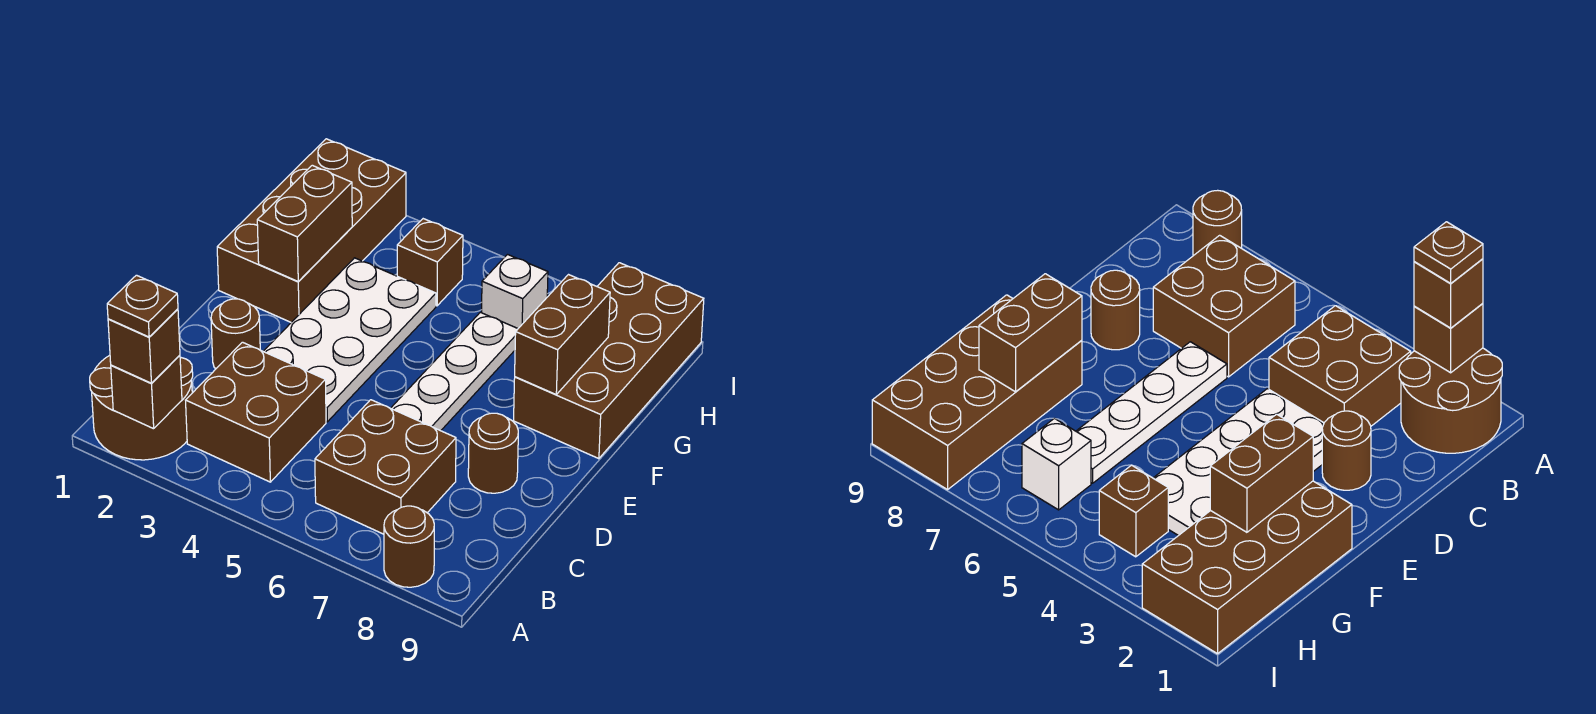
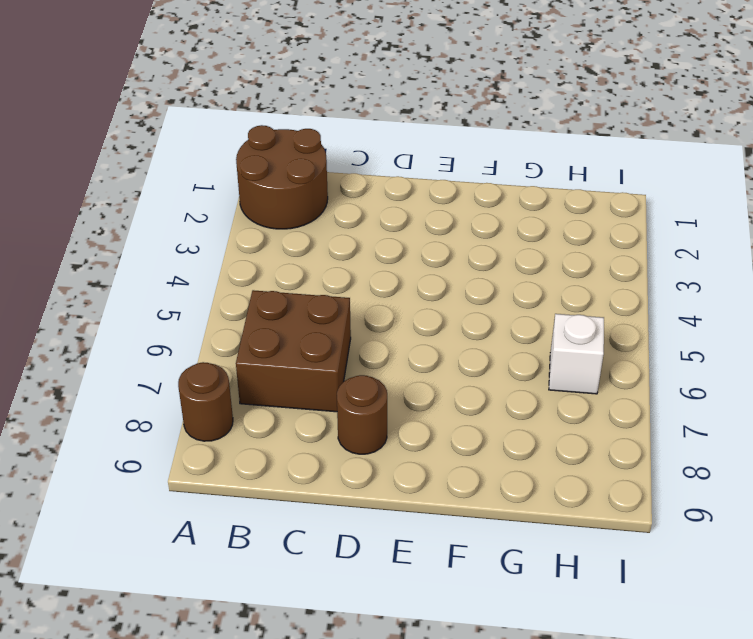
none -> brown 2x2 brick [186,342,326,482]
none -> brown 1x1 round brick [211,299,260,369]
none -> white 2x4 plate [263,258,436,422]

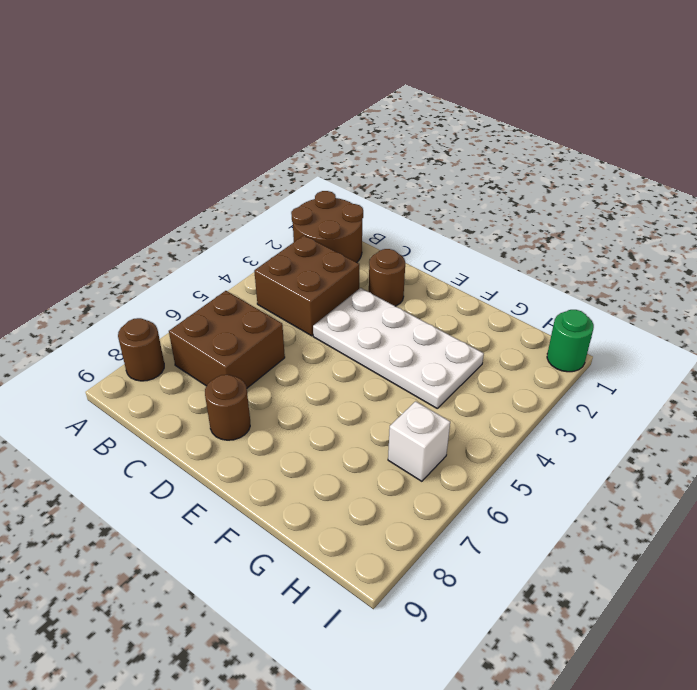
green 1x1 round brick [547,310,594,372] -> brown 2x4 brick [217,139,406,322]
none -> white 1x4 plate [391,312,518,431]
none -> brown 2x4 brick [514,263,704,459]
none -> brown 1x1 brick [397,219,463,306]

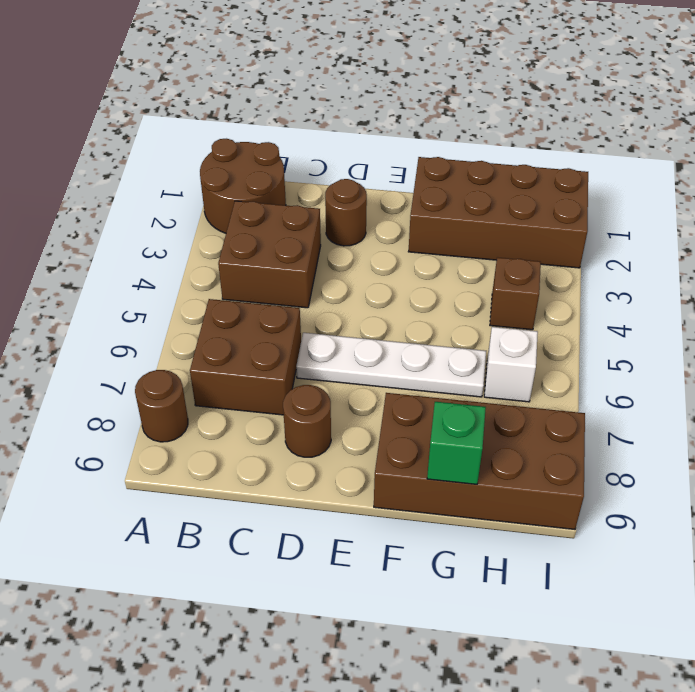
green 1x1 brick [427,402,486,484] -> none
none -> white 2x4 plate [263,258,436,422]
none -> brown 1x1 brick [111,355,182,429]
none -> brown 1x2 brick [257,165,352,282]

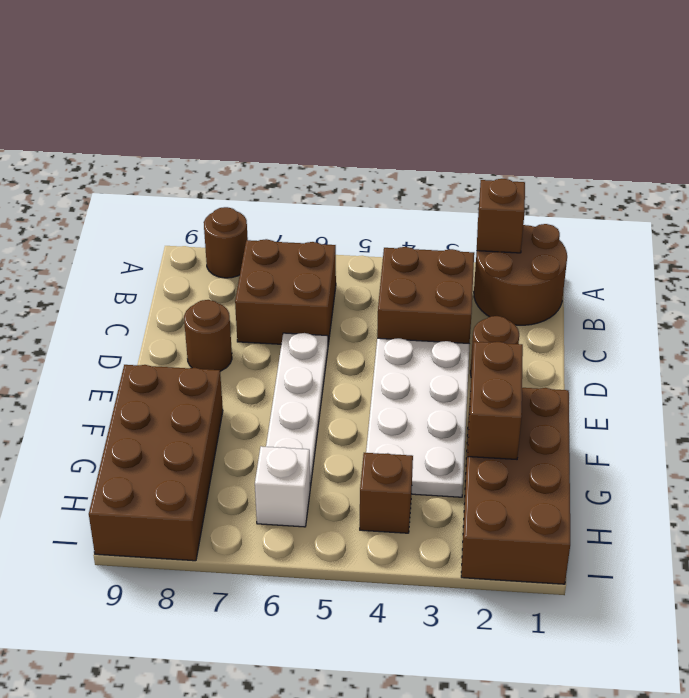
none -> brown 1x2 brick [515,275,610,394]
none -> brown 1x1 brick [108,309,180,383]
none -> brown 1x1 plate [107,275,178,337]

